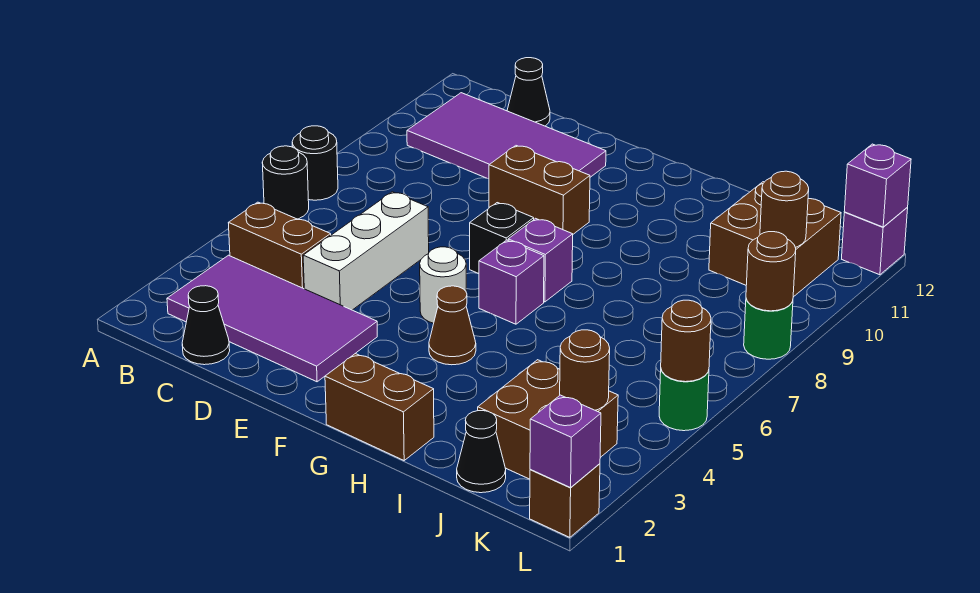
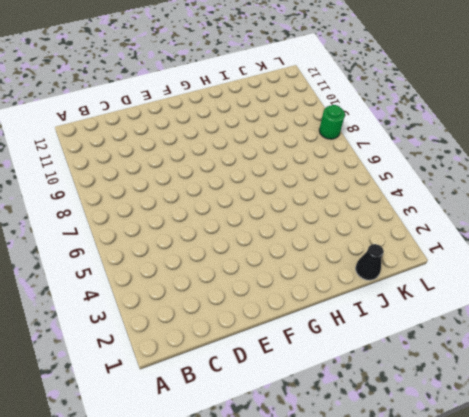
none -> black 1x1 round brick [262,146,309,219]
none -> black 1x1 round brick [292,126,338,200]
none -> purple 2x4 tile [167,255,377,382]

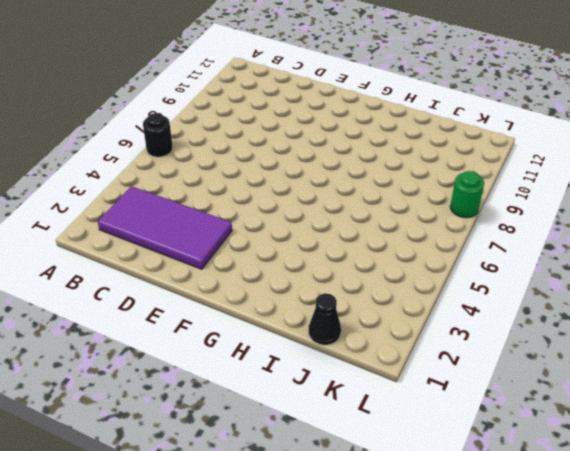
none -> black 1x1 round brick [292,126,338,200]
none -> brown 1x2 brick [229,202,331,289]
none -> purple 2x4 tile [407,93,606,179]

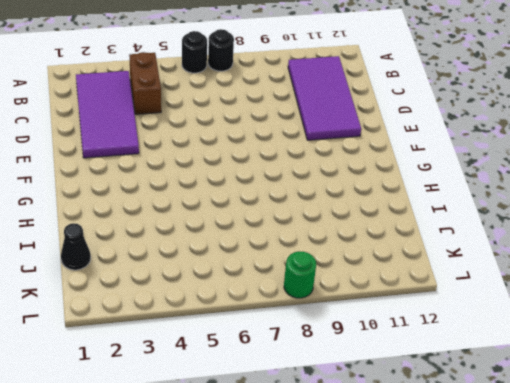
none -> black 1x1 cone [182,286,230,365]
none -> black 1x1 cone [507,58,550,126]
none -> white 1x3 brick [303,192,429,310]

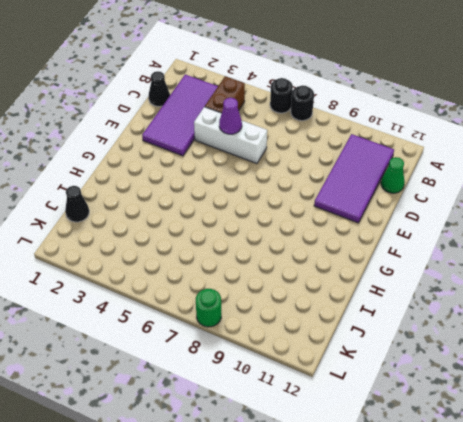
green 1x1 cone [381,157,405,193] -> black 1x1 cone [507,58,550,126]
purple 1x1 cone [219,98,242,134] -> none
none -> brown 1x2 brick [489,146,590,234]
none -> white 1x1 round brick [420,247,466,323]
none -> black 1x1 brick [470,203,534,274]

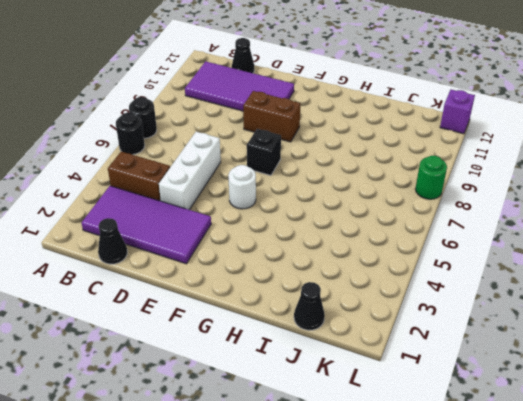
none -> brown 1x2 brick [325,354,434,460]
none -> brown 1x1 cone [429,286,476,365]
none -> purple 1x1 brick [479,240,544,324]

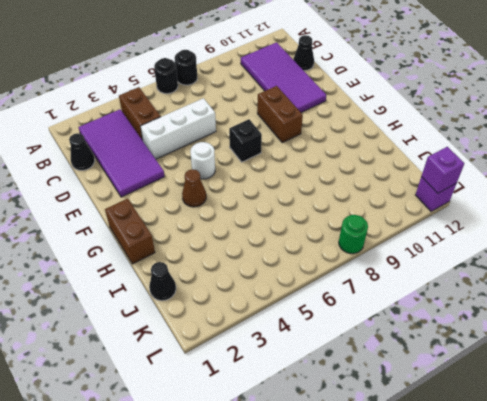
none -> purple 1x1 brick [479,240,544,324]
none -> purple 1x1 brick [508,218,573,302]
none -> brown 2x2 brick [478,360,618,479]

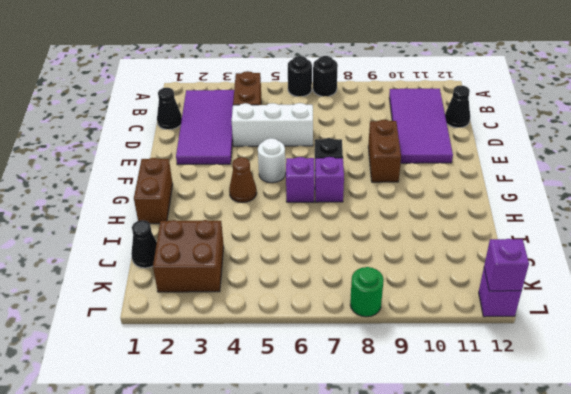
none -> brown 2x2 brick [709,182,841,297]
none -> brown 1x1 brick [530,464,600,537]
none -> green 1x1 round brick [659,370,709,431]

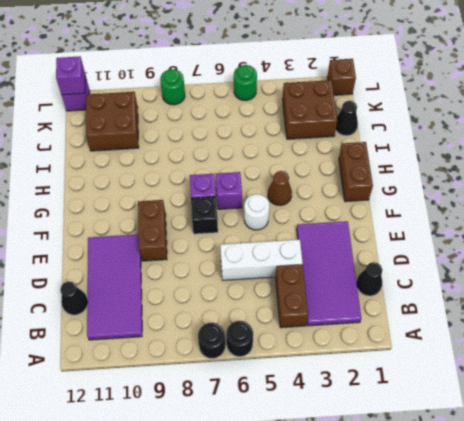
none -> brown 1x1 round brick [560,330,610,410]
none -> brown 1x1 round brick [760,171,809,247]
none -> purple 1x1 brick [530,395,601,488]

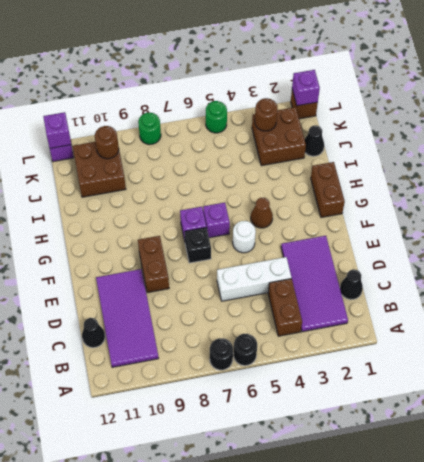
none -> brown 1x1 round brick [661,300,711,382]
none -> brown 1x1 round brick [746,232,796,311]

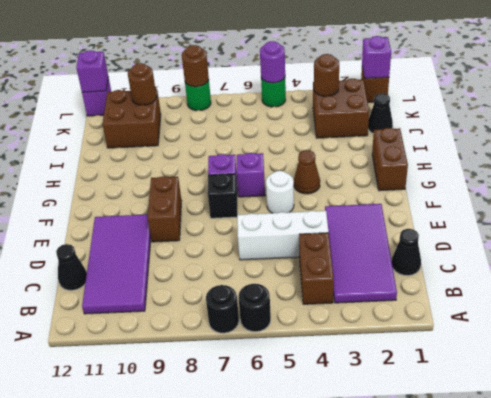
purple 1x1 round brick [260,41,285,83] -> brown 1x1 round brick [661,300,711,382]

